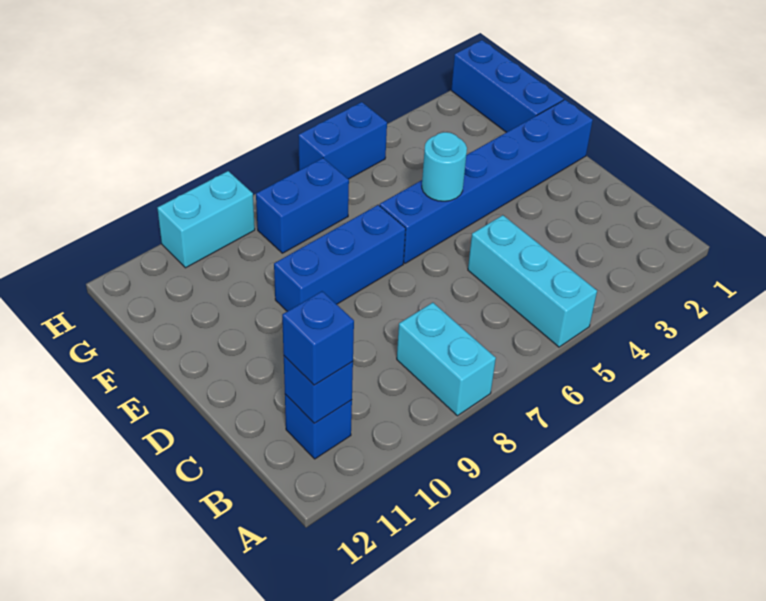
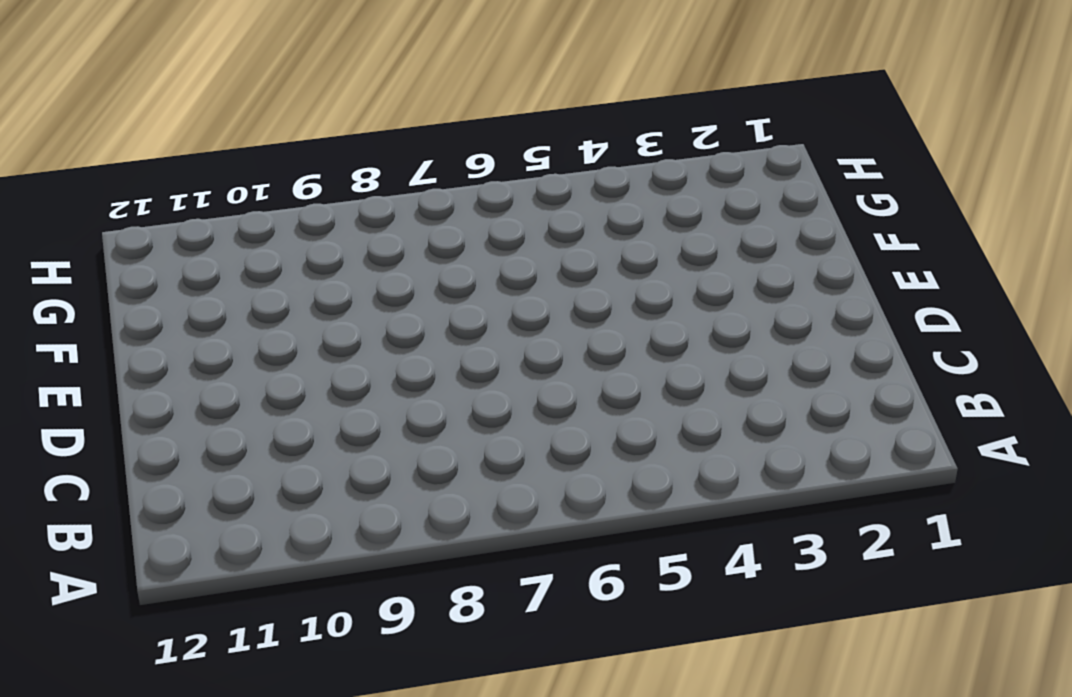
none -> cyan 1x3 brick [468,215,597,347]
none -> cyan 1x2 brick [397,303,496,416]
none -> blue 1x1 brick [285,394,352,459]

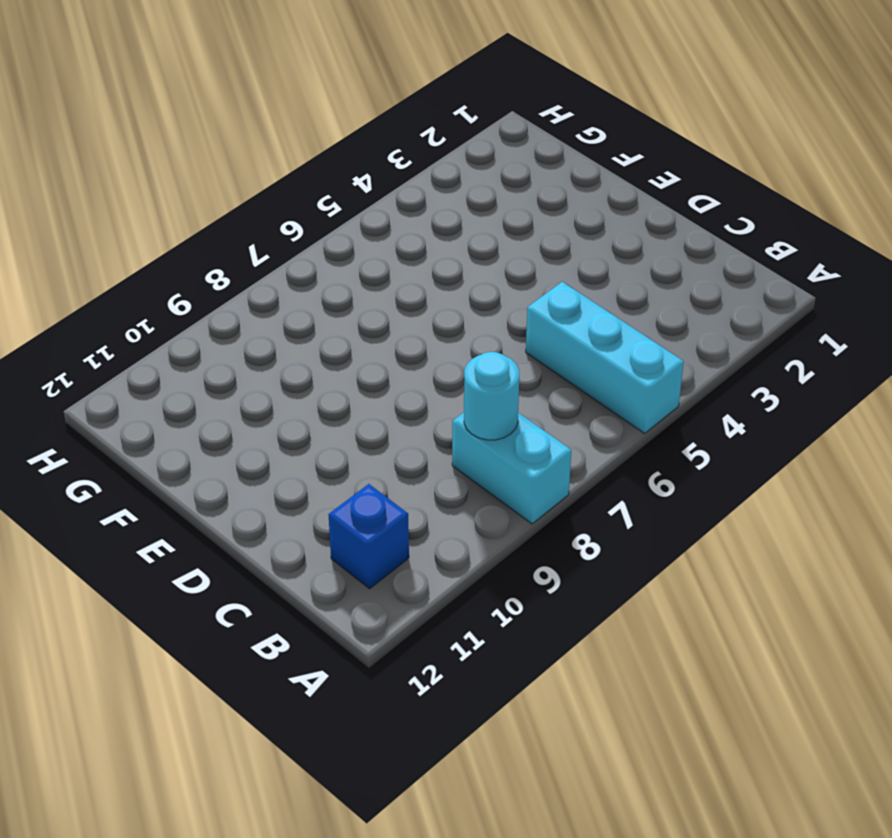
cyan 1x1 round brick [464,352,519,440] -> cyan 1x1 round brick moved to [422,132,467,201]
none -> blue 1x6 brick [380,100,593,263]
none -> blue 1x3 brick [274,205,406,311]
none -> blue 1x3 brick [451,40,563,132]

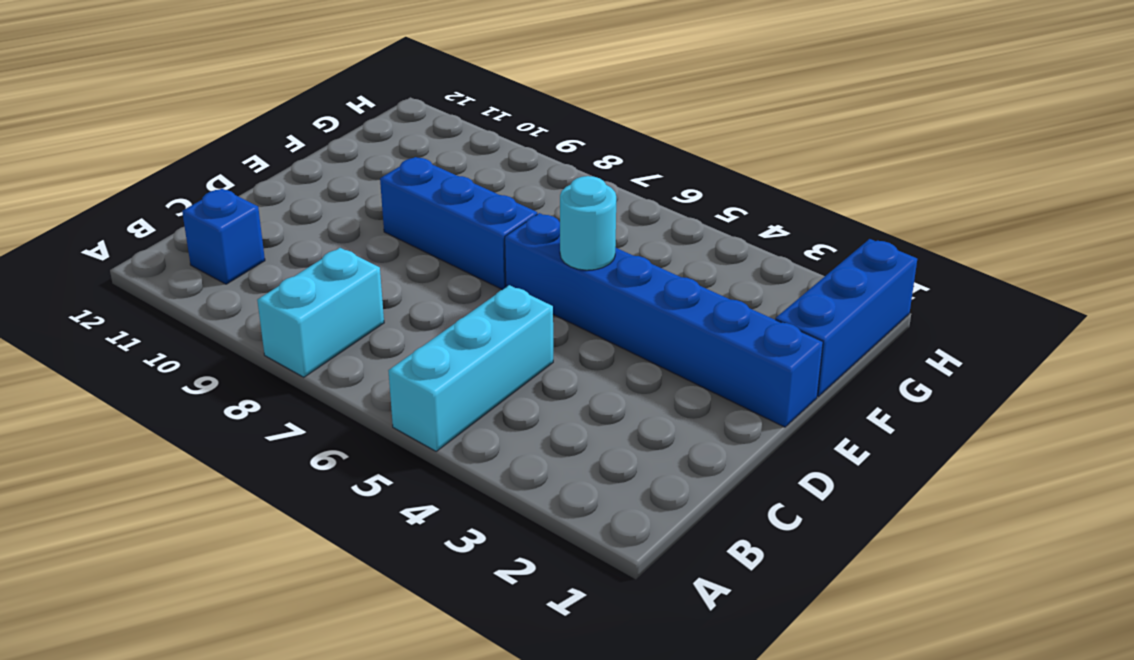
none -> blue 1x2 brick [256,158,349,253]
none -> blue 1x2 brick [298,102,387,179]
none -> cyan 1x2 brick [157,171,255,268]

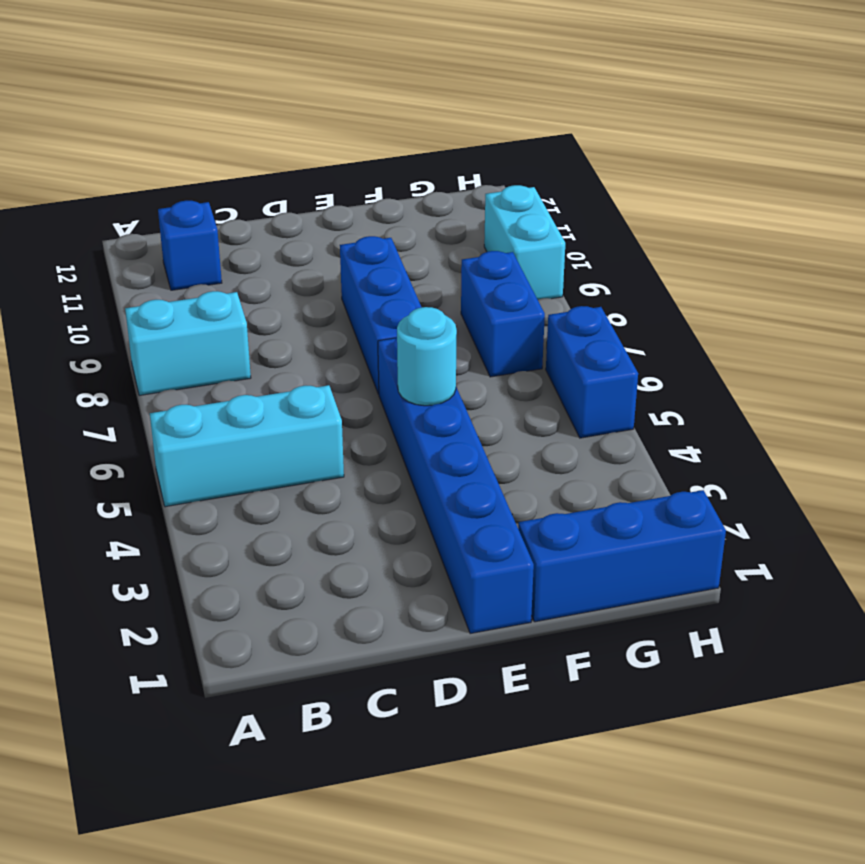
none -> blue 1x1 brick [284,356,353,423]
none -> blue 1x1 brick [282,291,354,385]

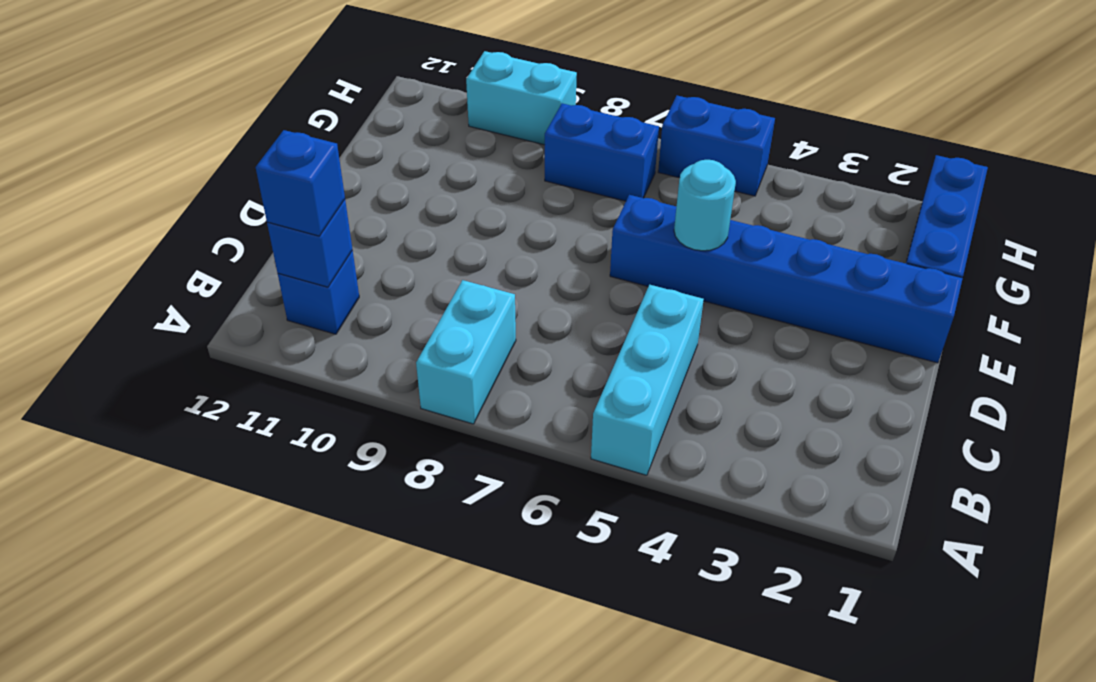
none -> blue 1x3 brick [274,205,406,311]

